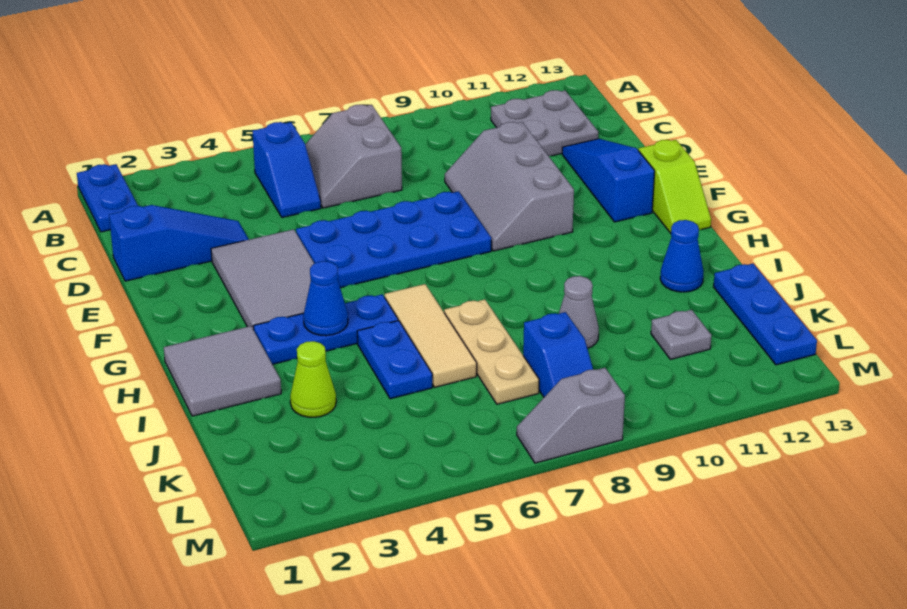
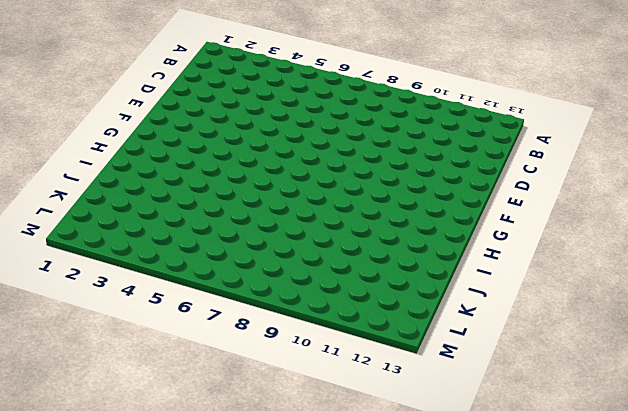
none -> blue 1x2 plate [77,164,138,232]
none -> blue 1x2 slope [253,122,321,218]
none -> grey 2x2 slope [305,105,402,208]

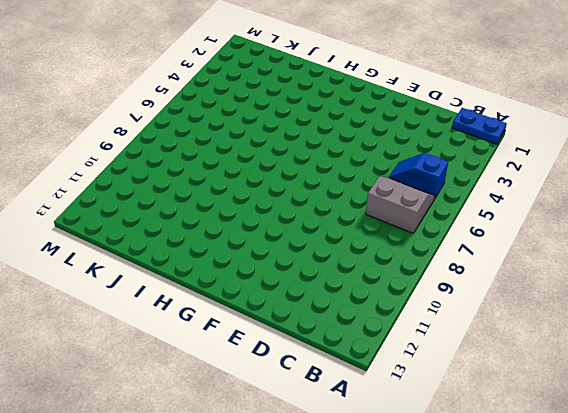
none -> grey 2x2 plate [491,90,598,156]
none -> blue 1x3 slope [109,205,249,281]
none -> grey 2x3 slope [445,122,574,251]

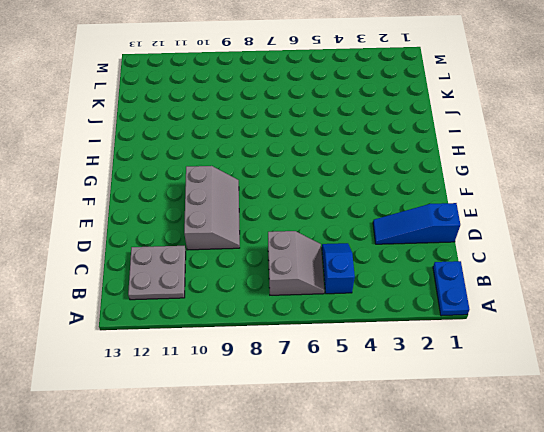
none -> blue 1x3 slope [562,139,655,222]
none -> grey 2x3 tile [211,229,315,330]
none -> blue 2x4 plate [296,191,491,288]

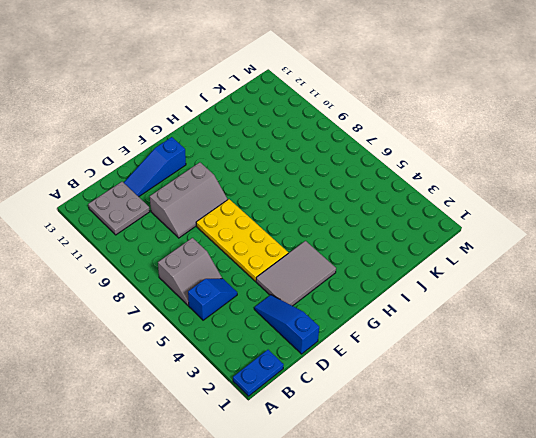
yellow 2x4 plate [196,199,288,281] -> blue 2x4 plate [296,191,491,288]
none -> lime 1x2 slope [639,140,711,233]
none -> grey 2x2 tile [164,326,281,416]
none -> blue 1x3 plate [253,294,398,364]

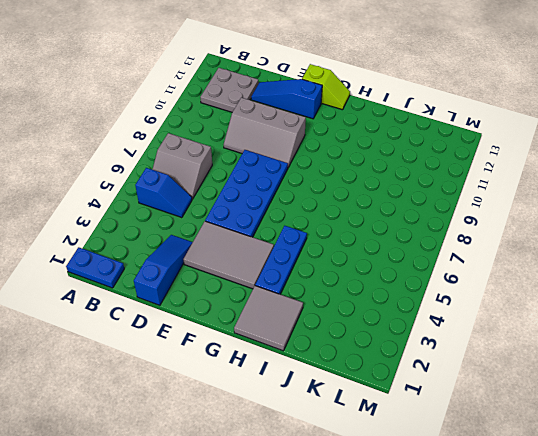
none -> tan 1x3 tile [385,284,477,387]
none -> blue 1x2 plate [357,321,432,399]
none -> tan 1x3 plate [444,299,539,404]

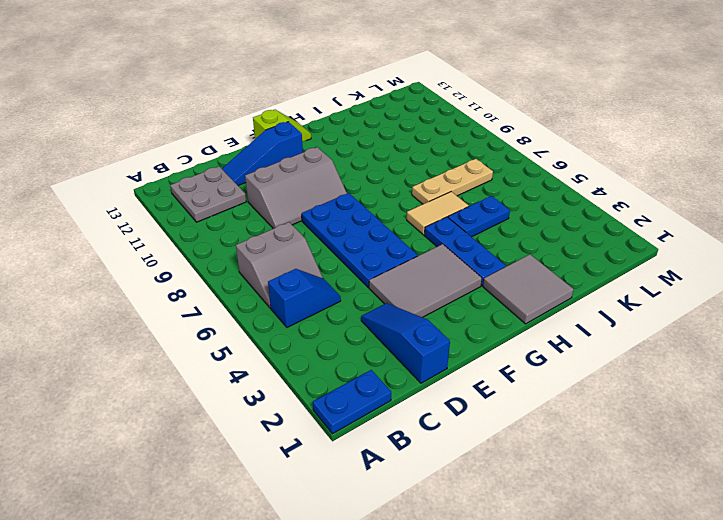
tan 1x2 tile [407,192,469,235] -> tan 1x3 tile [385,284,477,387]
none -> blue 1x1 cone [660,220,704,292]
none -> lime 1x1 cone [290,341,336,417]
none -> grey 1x1 cone [559,276,599,348]

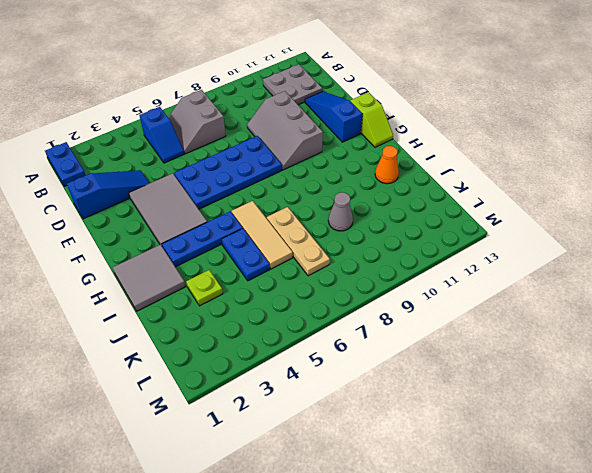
orange 1x1 cone [375,146,399,184] -> blue 1x1 cone [660,220,704,292]
lime 1x1 plate [186,270,223,306] -> lime 1x1 cone [290,341,336,417]
none -> blue 1x3 plate [714,264,817,365]
none -> blue 1x2 slope [523,312,593,397]
none -> grey 1x1 plate [651,310,712,359]

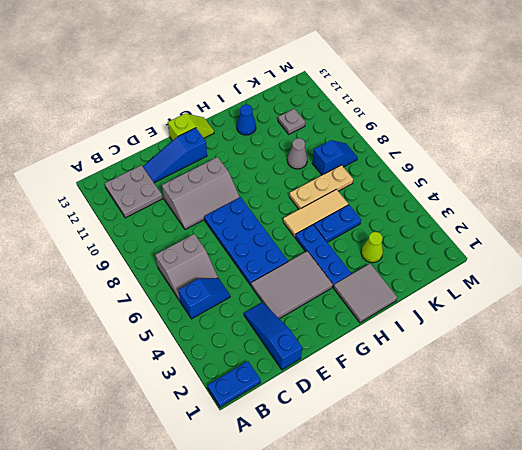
none -> blue 1x3 plate [714,264,817,365]
none -> grey 1x2 slope [517,368,625,463]
none -> blue 1x1 cone [303,261,348,336]

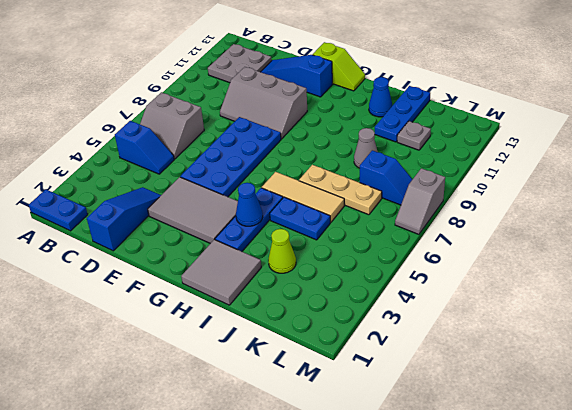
blue 1x3 plate [375,86,430,142] -> blue 1x3 plate turned to [714,264,817,365]

